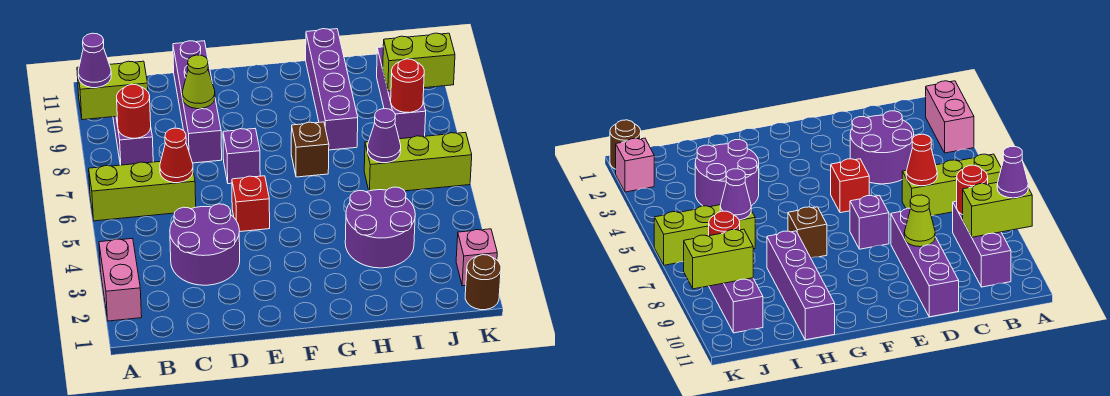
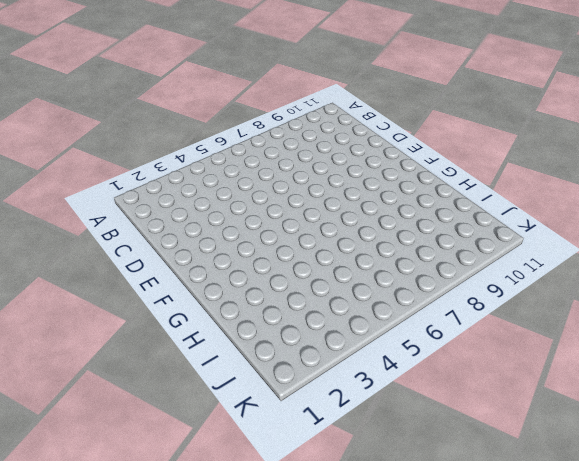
none -> pink 1x2 brick [99,238,142,321]
none -> lime 1x3 brick [89,161,196,221]
none -> purple 1x3 brick [113,116,153,165]

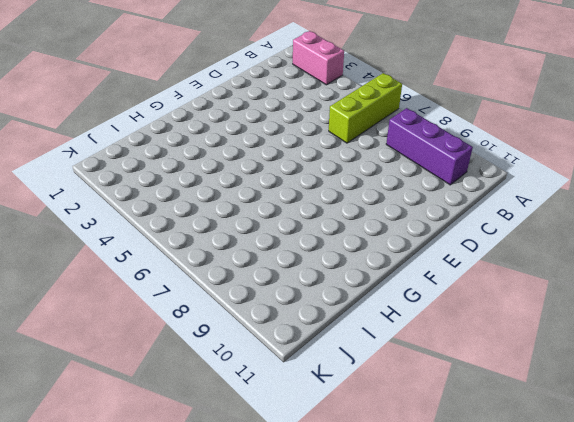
none -> purple 2x2 round brick [170,204,240,285]
none -> purple 1x4 brick [173,41,222,163]
none -> red 1x1 brick [232,176,270,232]

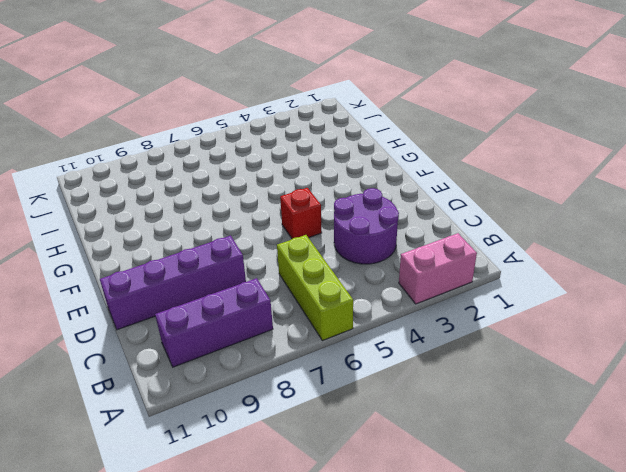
none -> purple 1x1 brick [223,129,260,184]
none -> brown 1x1 brick [291,122,329,177]
none -> purple 2x2 round brick [345,187,415,268]

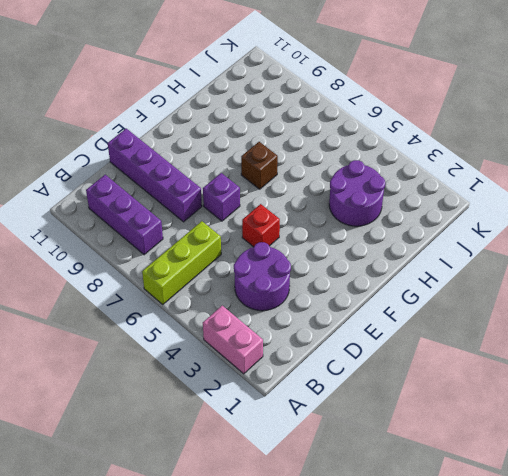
none -> purple 1x4 brick [306,29,358,150]
none -> lime 1x3 brick [364,132,472,191]
none -> purple 1x3 brick [377,47,426,139]

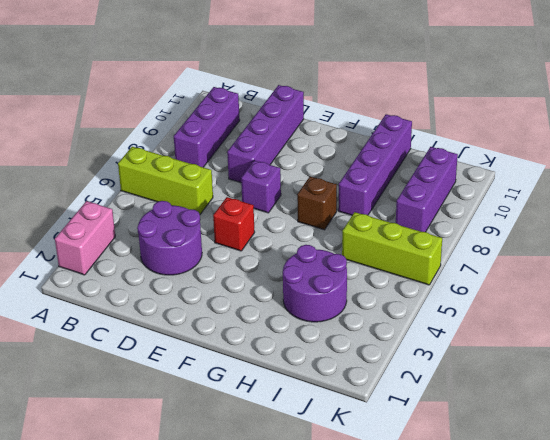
none -> brown 1x1 round brick [465,255,501,310]
none -> pink 1x1 brick [456,229,497,286]
none -> lime 1x2 brick [77,61,148,120]

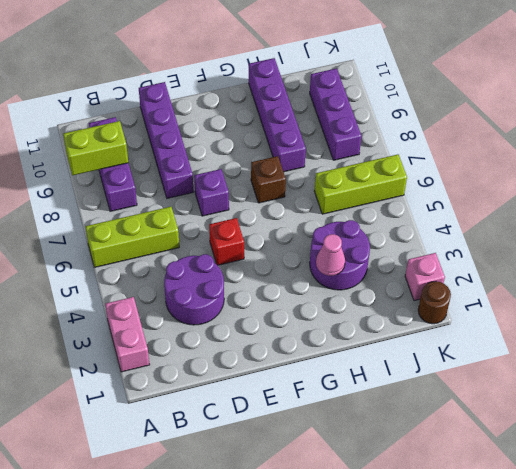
pink 1x1 cone [316,234,345,276] -> none
none -> red 1x1 round brick [117,84,151,138]
none -> red 1x1 cone [160,128,193,183]
none -> lime 1x1 cone [182,55,215,109]

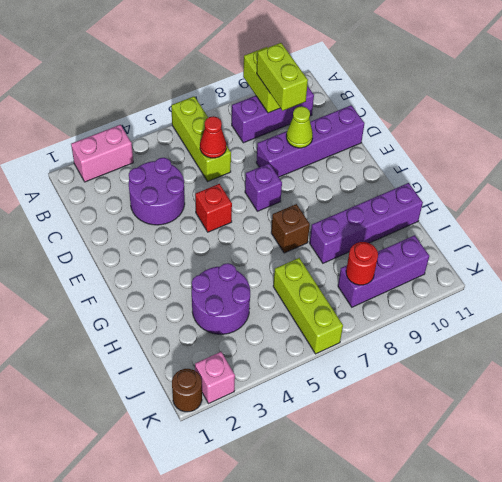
lime 1x2 brick [257,43,308,111] -> lime 1x2 brick moved to [383,33,455,91]
none -> red 1x1 round brick [117,84,151,138]
none -> purple 1x1 cone [368,109,401,163]
none -> purple 1x1 cone [78,33,111,88]

